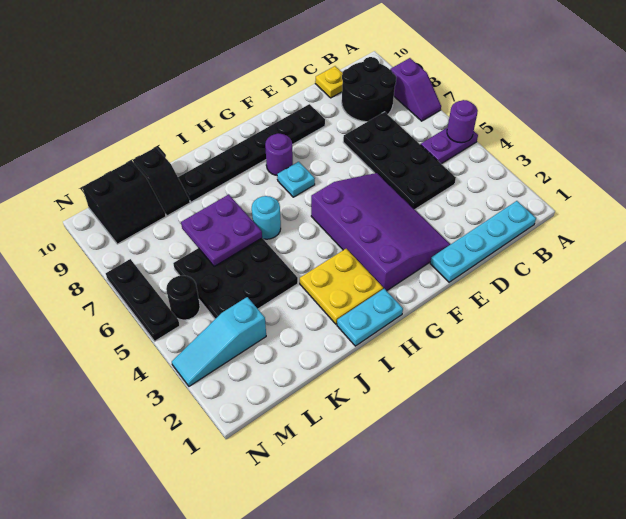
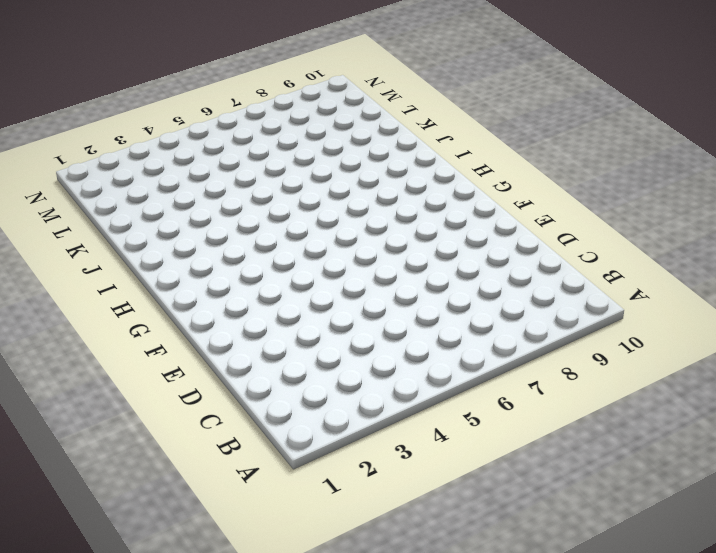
none -> purple 1x2 plate [421,128,478,164]
none -> purple 1x2 slope [390,58,441,121]
none -> cyan 1x4 plate [430,201,536,282]

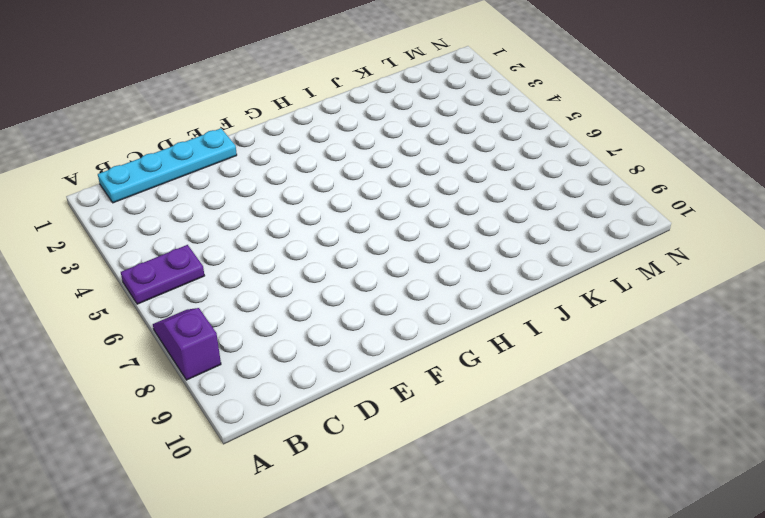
none -> black 2x2 round brick [342,57,396,122]
none -> black 2x4 plate [343,112,456,209]
none -> yellow 1x1 plate [315,66,343,98]

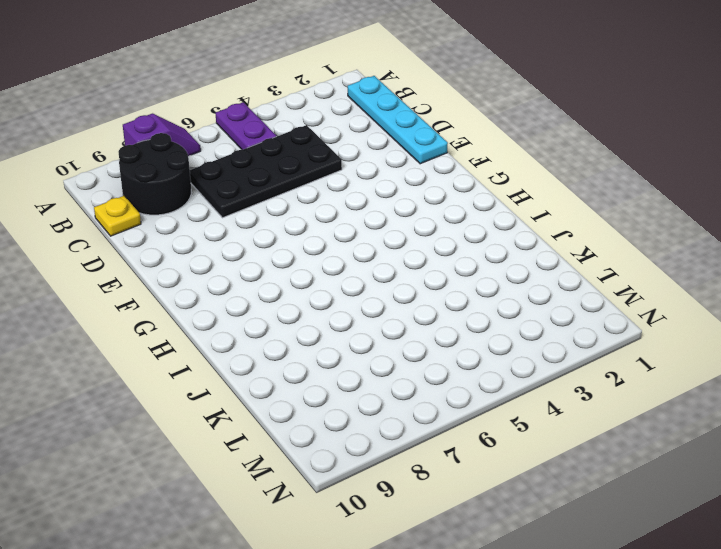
none -> purple 3x4 slope [311,173,450,291]
none -> black 1x6 plate [178,104,325,202]
none -> cyan 1x1 plate [277,162,315,197]

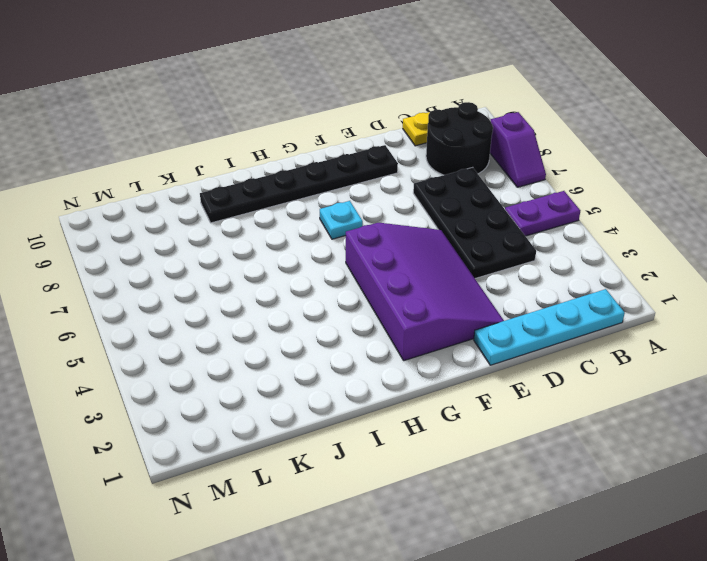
none -> purple 1x1 round brick [265,134,293,175]
none -> cyan 1x2 plate [337,289,403,346]
none -> yellow 2x2 plate [300,249,383,324]

